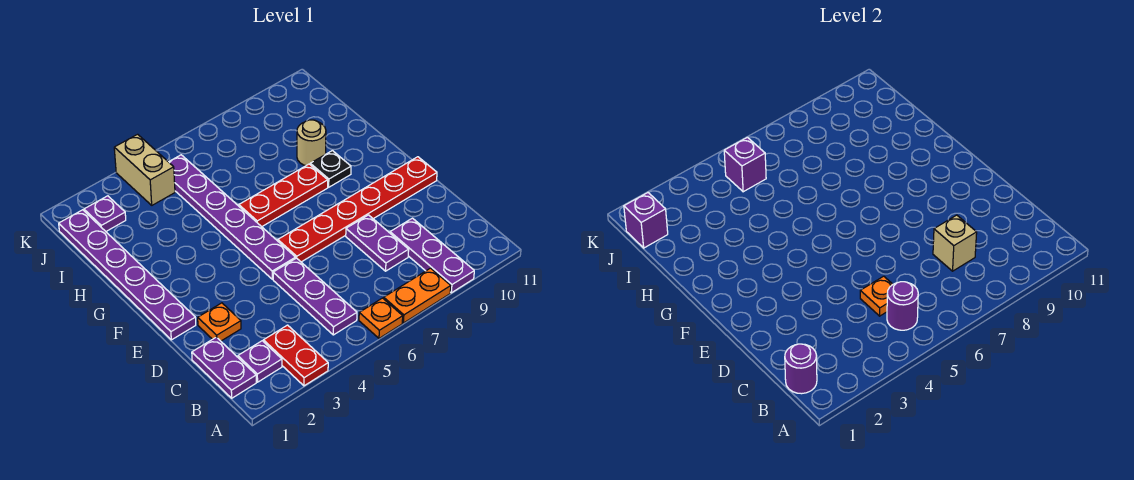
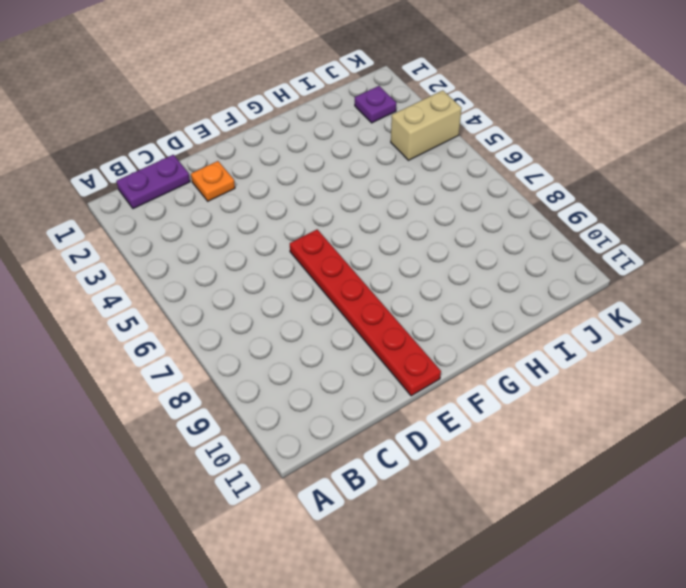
none -> red 1x2 plate [263,325,328,386]
none -> orange 1x1 plate [359,298,403,338]
none -> orange 1x2 plate [384,268,451,323]

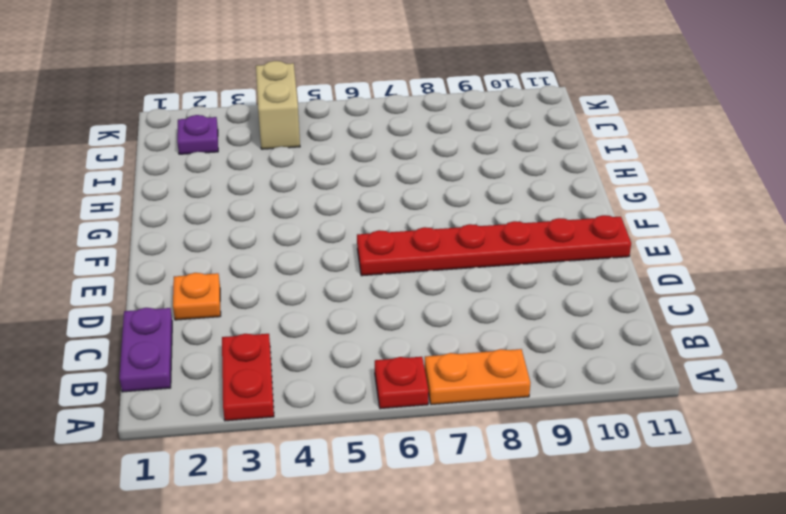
red 1x1 plate [375,357,428,409] -> orange 1x1 plate [359,298,403,338]
none -> purple 1x3 plate [390,218,474,293]
none -> purple 1x1 plate [238,341,282,382]
none -> purple 1x3 plate [273,258,357,335]

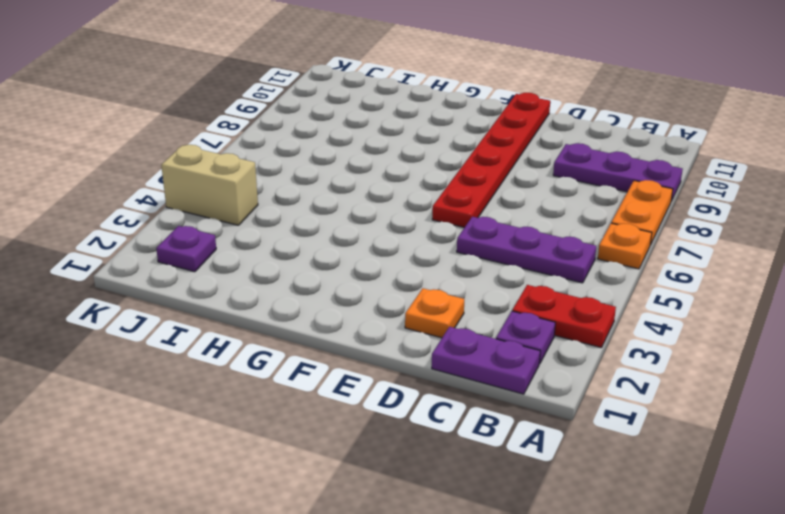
none -> purple 1x2 plate [346,215,409,271]
none -> purple 1x6 plate [59,210,196,340]
none -> purple 1x6 plate [169,155,296,279]

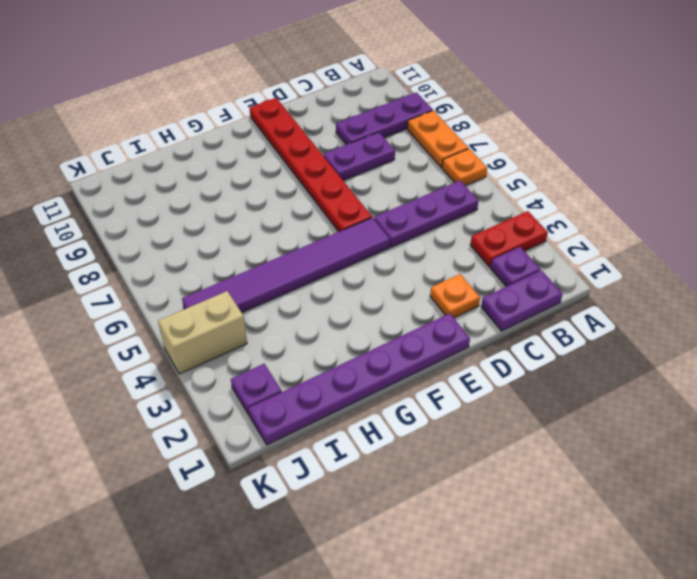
purple 1x6 tile [182,218,390,313] -> purple 1x6 plate [169,155,296,279]
none -> red 1x3 plate [239,164,328,227]
none -> black 1x1 plate [310,151,351,187]
none -> tan 1x1 round brick [297,120,326,166]

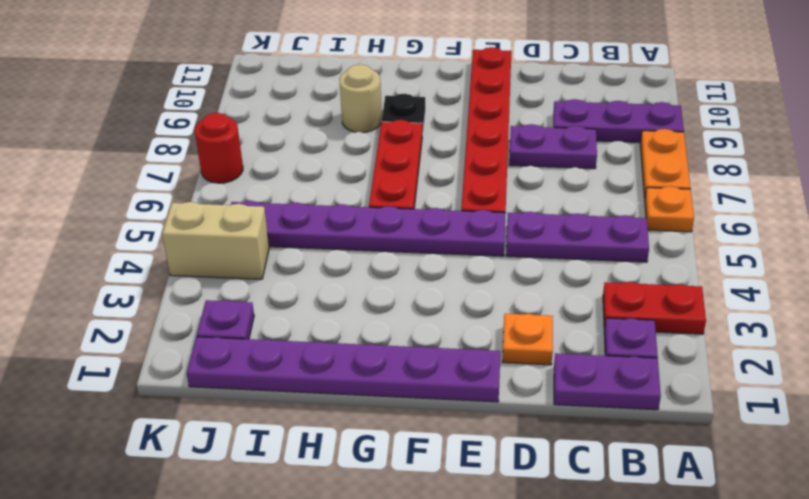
red 1x1 round brick [195,113,243,183] -> none
none -> purple 1x1 round brick [785,344,817,394]
none -> purple 1x1 round brick [887,282,918,330]
none -> orange 1x1 plate [860,276,893,316]

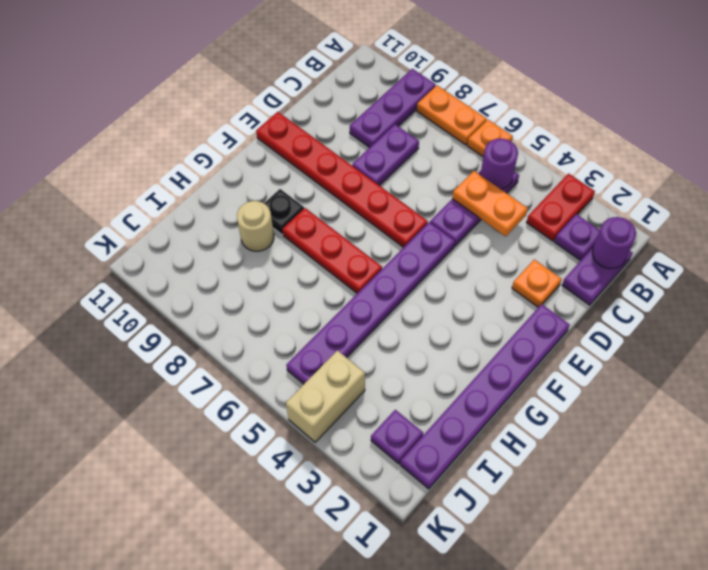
orange 1x2 plate [452,171,528,237] -> orange 1x1 plate [860,276,893,316]
none -> tan 1x1 brick [933,215,977,271]
none -> purple 1x1 brick [624,193,668,248]
none -> purple 1x1 brick [724,137,766,192]

